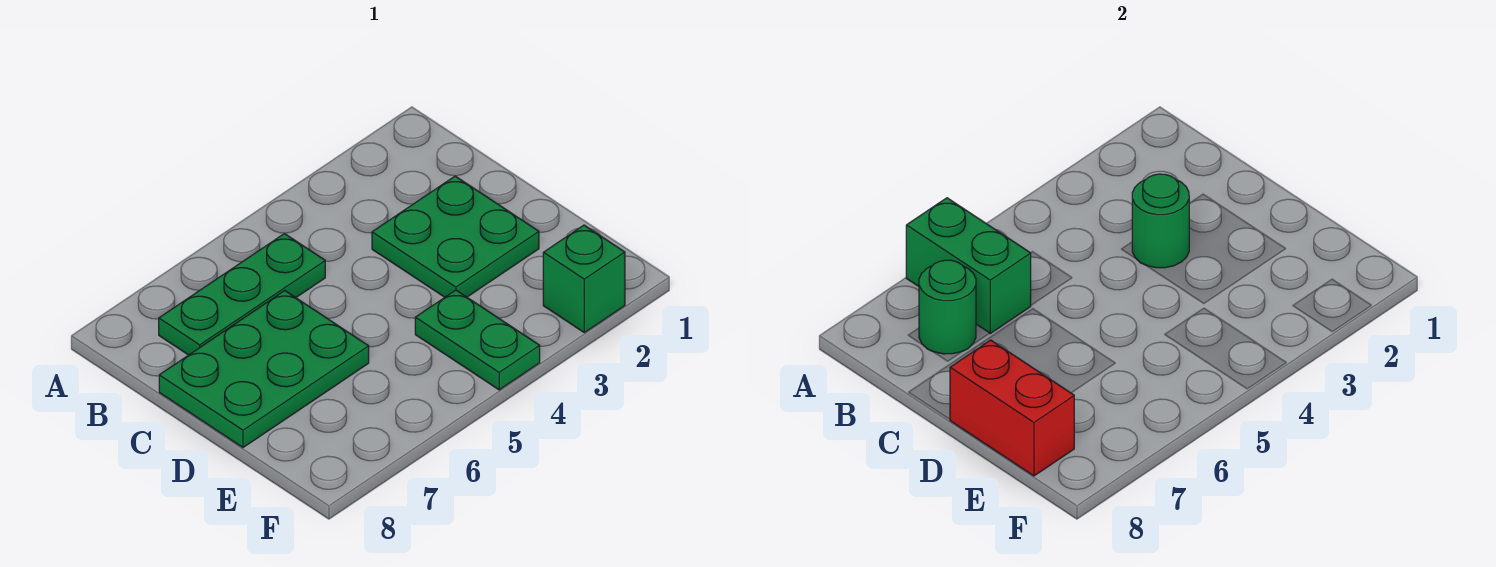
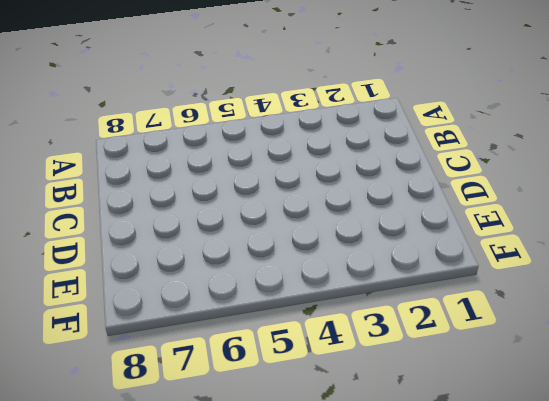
none -> green 1x3 plate [159,234,325,355]
none -> green 2x2 plate [372,176,539,297]

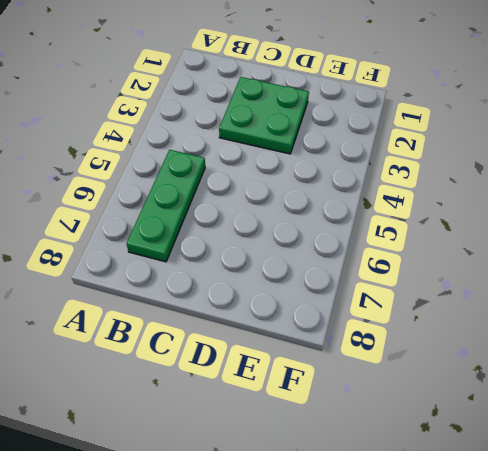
none -> green 2x3 plate [159,291,369,447]
none -> green 1x2 plate [415,290,540,390]

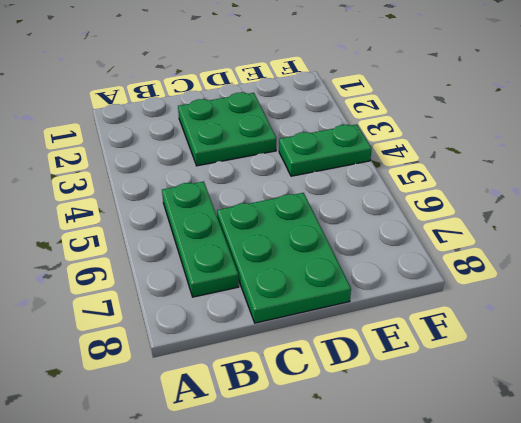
none -> green 1x1 brick [543,225,625,332]
none -> green 1x2 brick [906,198,1031,333]

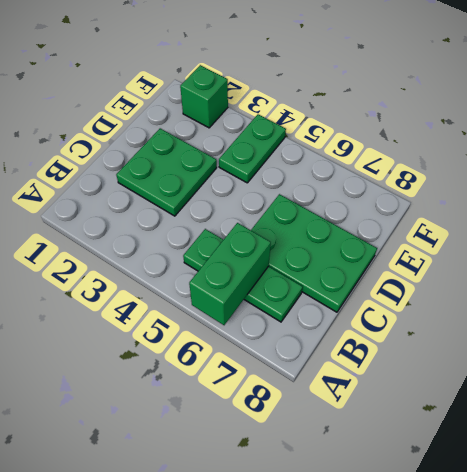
none -> green 1x1 round brick [919,260,976,354]
none -> green 1x1 round brick [1132,174,1189,268]

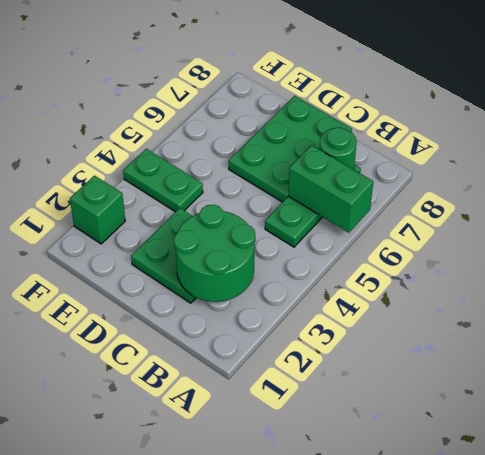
green 2x2 round brick [174,205,255,302] -> green 1x1 round brick [1132,174,1189,268]
none -> red 1x2 brick [950,340,1074,476]

